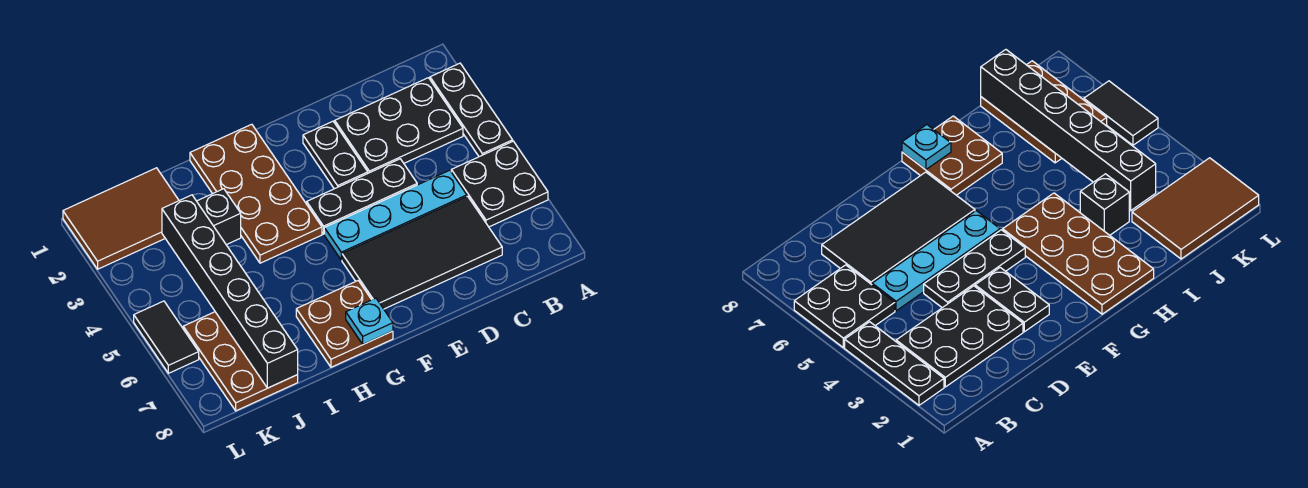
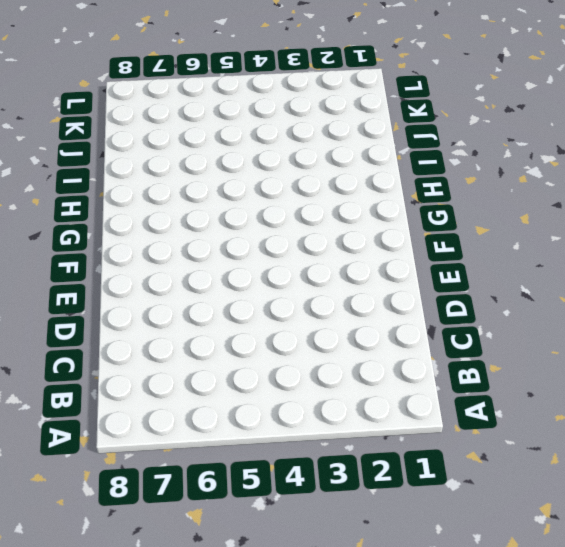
none -> black 1x3 plate [430,63,513,157]
none -> black 2x2 plate [451,141,548,227]
none -> black 2x3 plate [335,78,463,173]

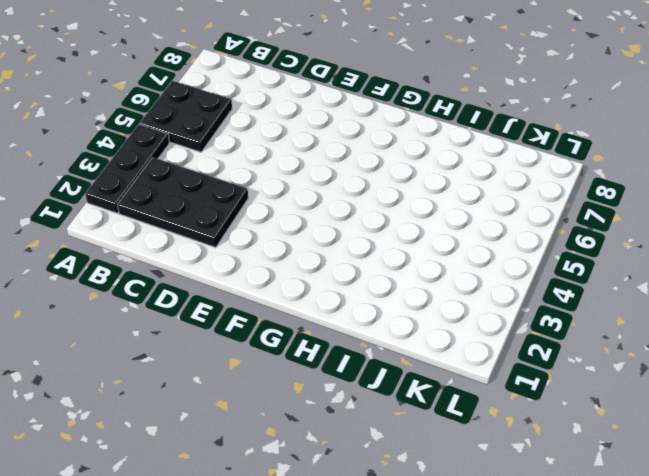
none -> cyan 1x4 plate [324,170,467,260]
none -> black 2x4 tile [342,196,502,309]
none -> black 1x3 plate [307,159,417,234]

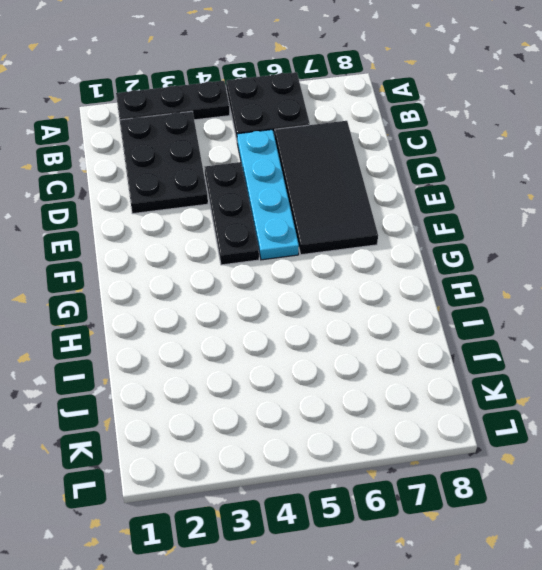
none -> black 1x2 plate [303,121,368,189]
none -> brown 2x4 plate [190,124,322,263]
none -> brown 2x2 plate [296,281,393,367]

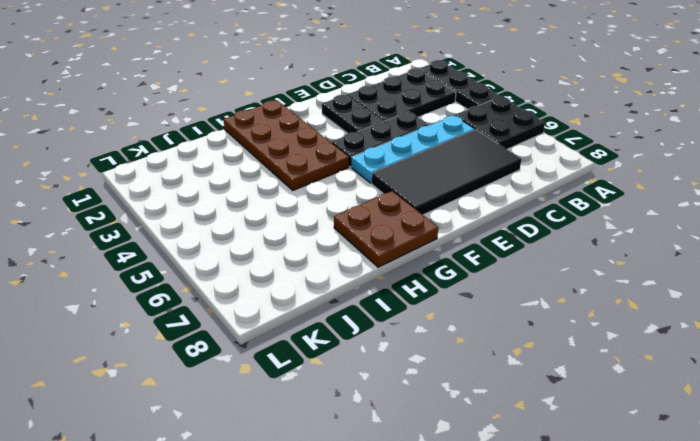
none -> black 1x1 brick [197,189,241,245]
none -> brown 2x3 tile [63,168,179,269]
none -> brown 2x3 plate [183,312,298,411]

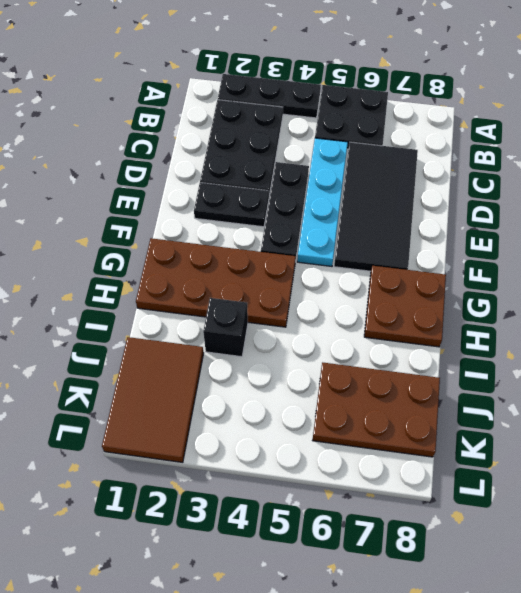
none -> black 1x2 tile [134,301,199,373]
none -> cyan 1x1 plate [346,298,393,344]
none -> black 1x6 brick [162,195,298,388]

